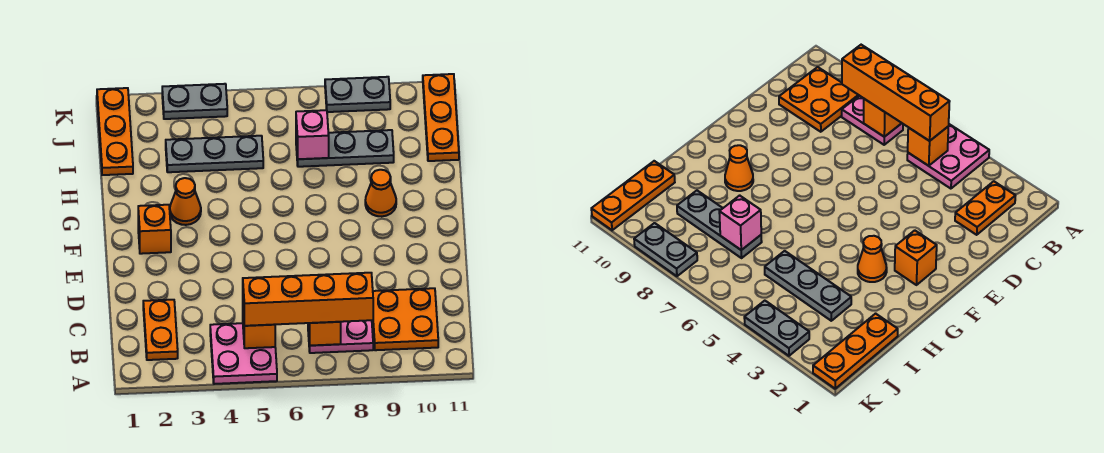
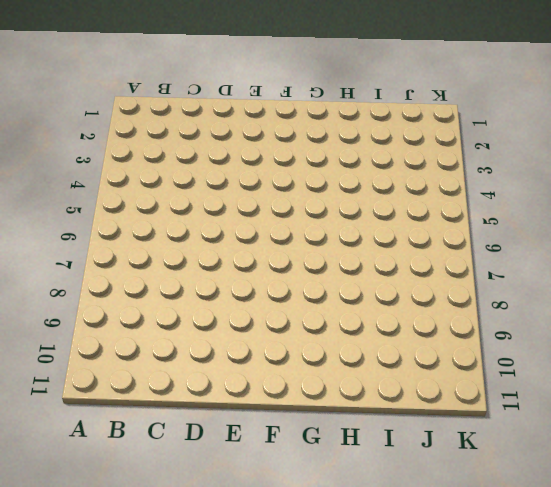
none -> pink 2x2 plate [210,323,277,384]
none -> orange 1x2 plate [143,300,178,360]
none -> pink 1x2 plate [308,320,373,353]

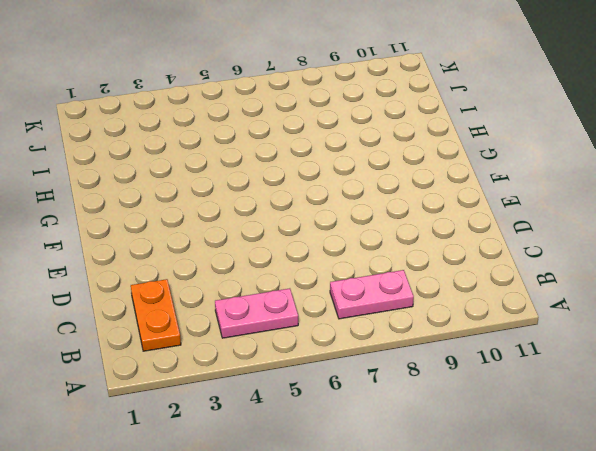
pink 1x2 plate [215,288,298,338] -> pink 2x2 plate [210,323,277,384]
none -> orange 2x2 plate [373,288,438,350]
none -> orange 1x1 brick [138,205,171,254]
none -> orange 1x1 cone [170,178,201,225]

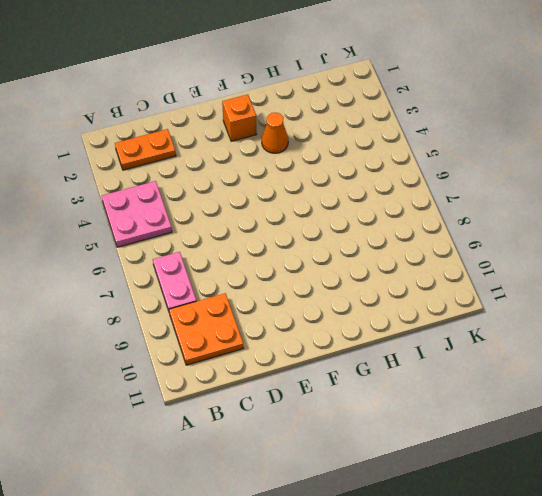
none -> orange 1x1 cone [365,170,396,216]
none -> orange 1x3 plate [97,88,133,175]
none -> grey 1x3 plate [166,136,263,172]

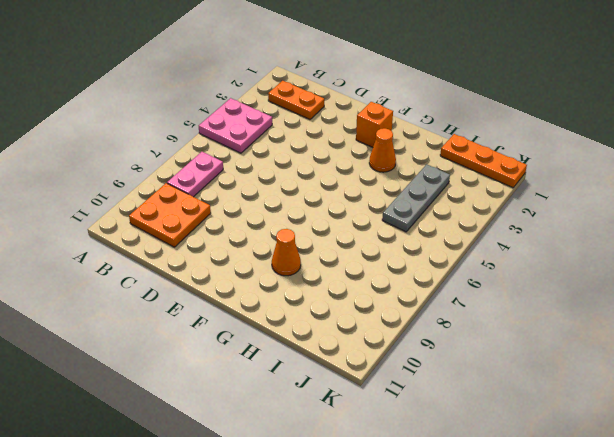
none -> grey 1x3 plate [296,130,394,167]
none -> orange 1x3 plate [423,74,459,161]
none -> grey 1x2 plate [162,84,227,119]

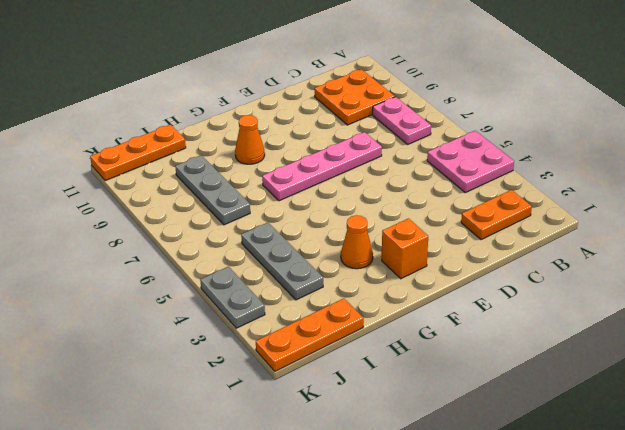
pink 1x4 plate [262,132,382,201] -> none
none -> grey 1x2 plate [325,77,390,112]
none -> orange 1x1 brick [243,312,275,348]
none -> orange 1x1 brick [308,322,341,346]

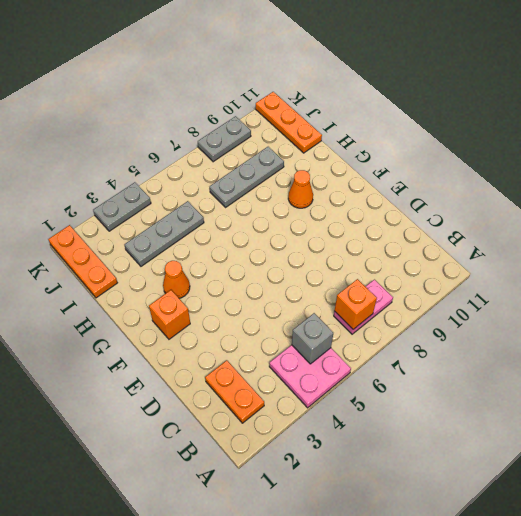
grey 1x1 brick [292,313,333,364] -> orange 1x1 brick [243,312,275,348]
none -> orange 2x2 plate [373,288,438,350]
none -> pink 1x1 brick [296,110,329,159]
none -> orange 1x4 brick [243,273,373,326]

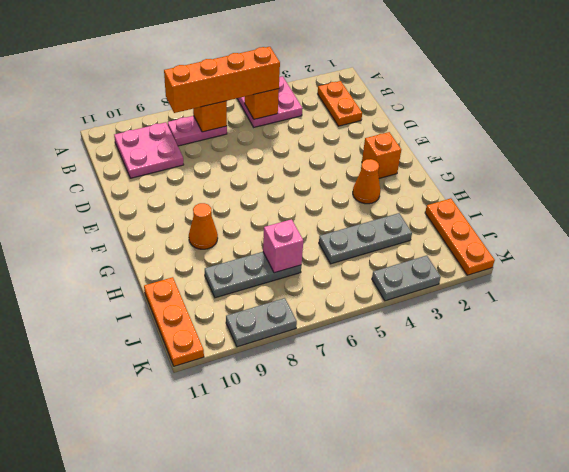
pink 2x2 plate [114,122,184,178] -> orange 2x2 plate [373,288,438,350]

